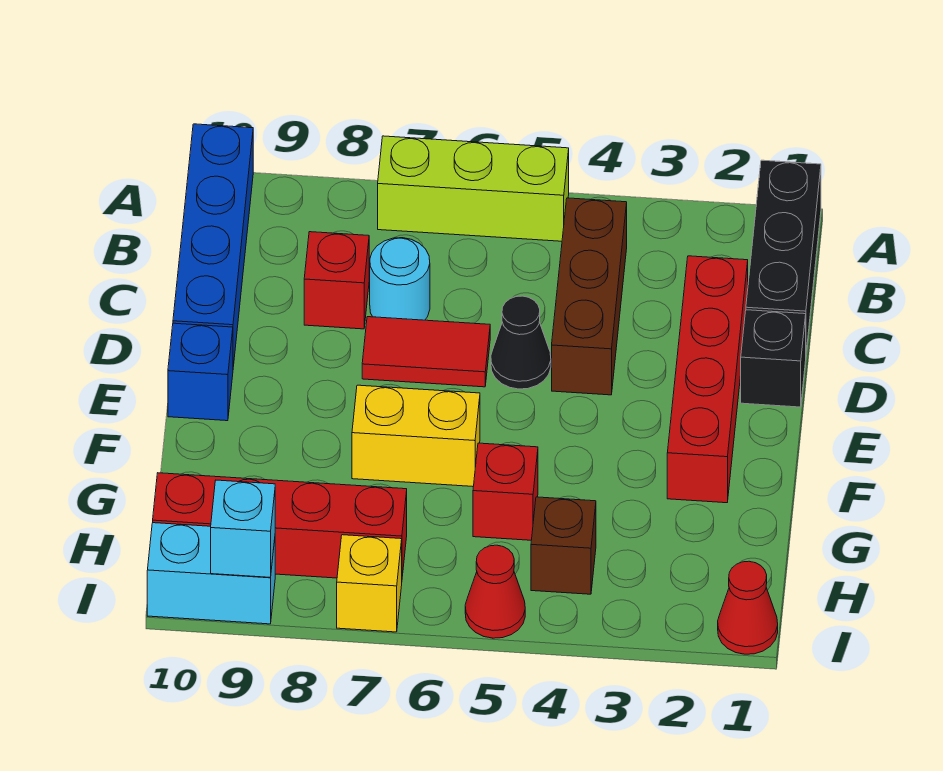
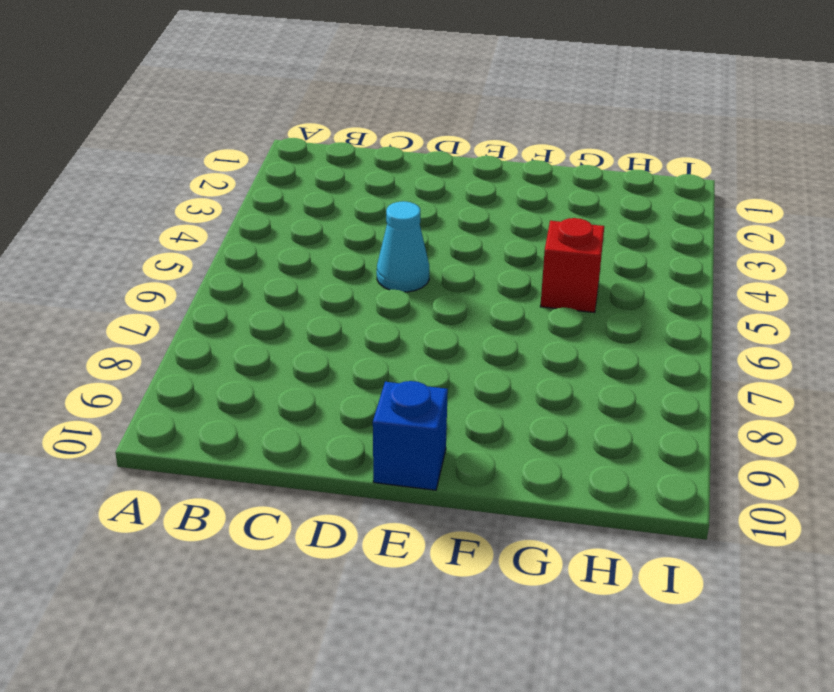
cyan 1x1 cone [377,201,429,292] -> black 1x1 cone [491,296,551,389]
none -> black 1x3 brick [746,160,821,352]
none -> lime 1x3 brick [378,136,569,241]
none -> blue 1x4 brick [173,124,253,367]

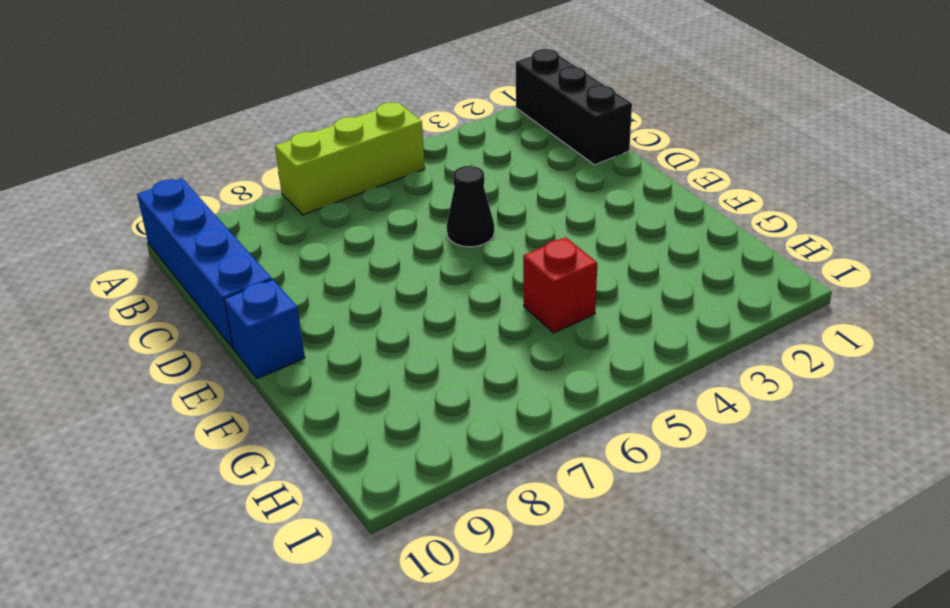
none -> brown 1x3 brick [552,198,627,395]
none -> red 1x4 brick [667,256,748,503]
none -> cyan 1x1 round brick [370,238,430,320]

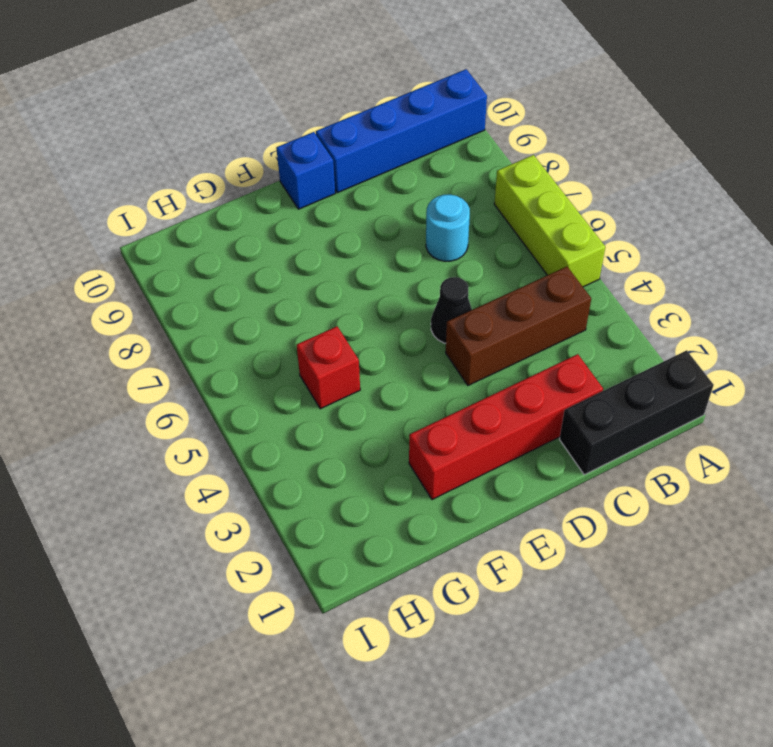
none -> red 1x1 brick [304,232,369,329]
none -> black 1x1 brick [741,310,806,407]
none -> red 1x2 tile [362,317,490,387]

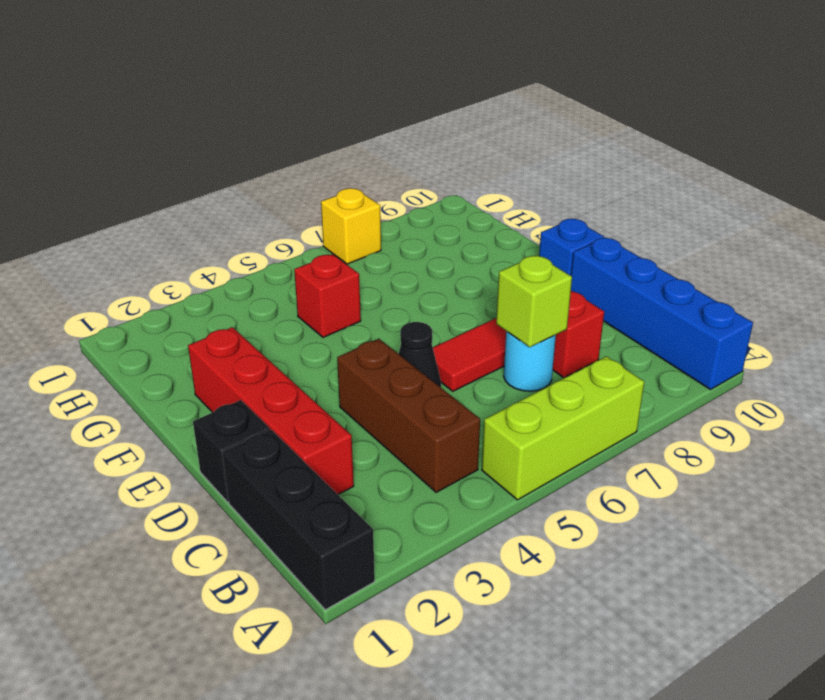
lime 1x1 brick [496,255,572,347] -> none
none -> yellow 1x2 brick [352,385,480,487]
none -> brown 1x1 brick [531,497,596,594]
none -> red 1x4 brick [153,473,407,578]

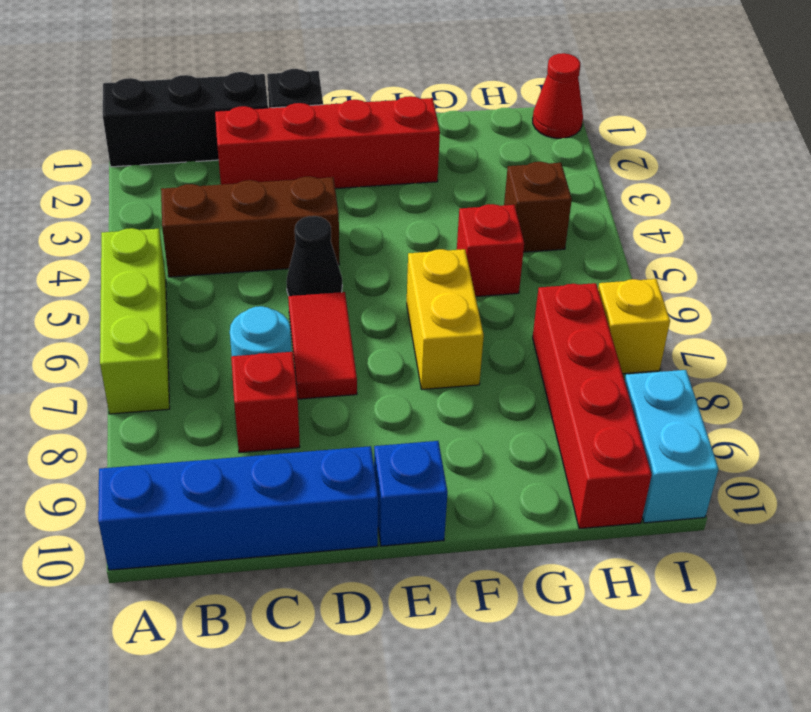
none -> red 1x1 cone [465,545,525,638]
none -> cyan 1x1 brick [211,480,275,577]

